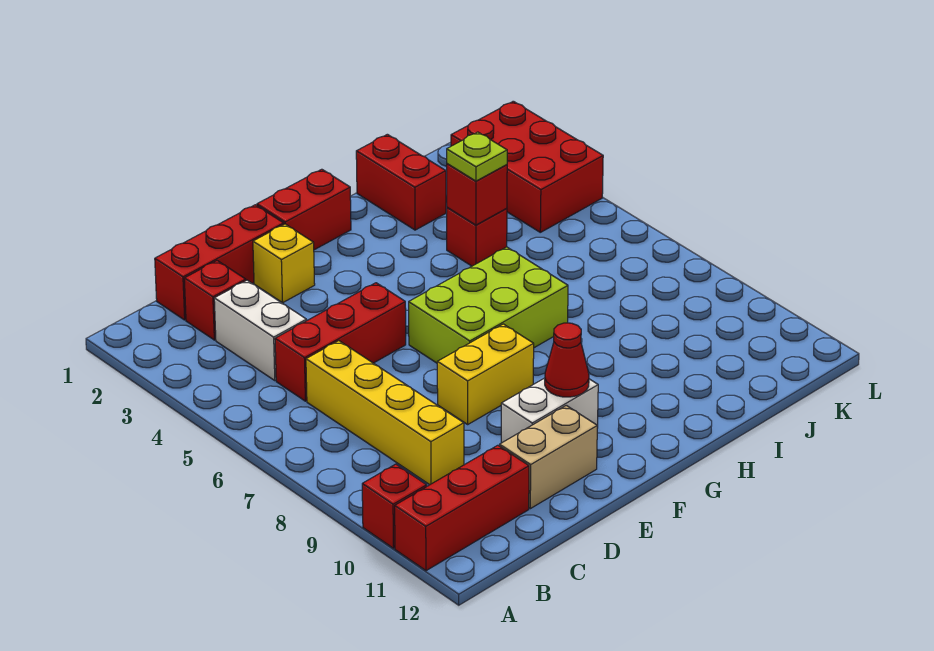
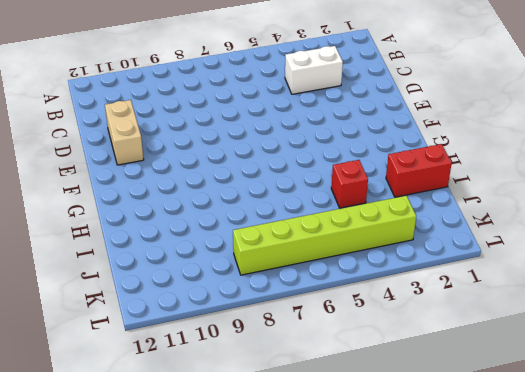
lime 1x6 brick [233,196,416,275] -> red 2x3 brick [451,101,603,232]
none -> red 1x1 brick [362,464,427,548]
none -> red 1x3 brick [395,445,529,571]
none -> red 1x3 brick [155,205,284,320]

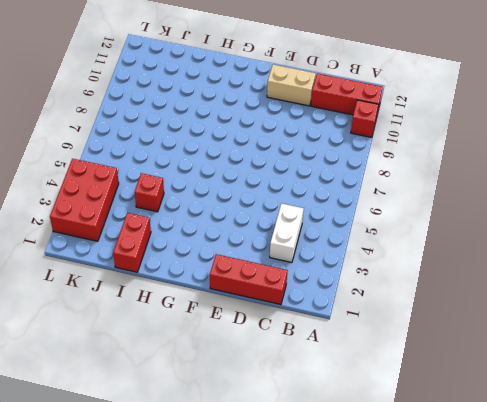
none -> red 1x1 brick [184,261,246,340]
none -> red 1x3 brick [275,283,406,401]
none -> yellow 1x4 brick [306,341,464,485]

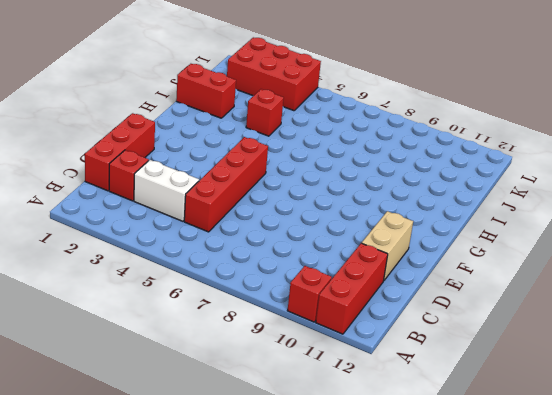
red 1x4 brick [184,137,268,232] -> red 1x3 brick [275,283,406,401]
none -> yellow 1x4 brick [306,341,464,485]
none -> yellow 1x1 brick [253,224,315,303]
none -> yellow 1x2 brick [437,324,534,424]

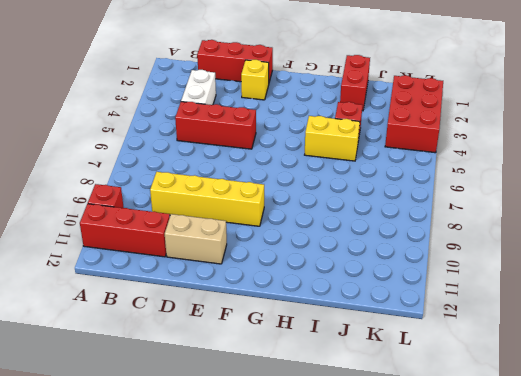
yellow 1x4 brick [150,172,264,226] -> yellow 1x4 brick turned to [306,341,464,485]
yellow 1x2 brick [305,116,360,161] -> yellow 1x2 brick moved to [437,324,534,424]
none -> red 1x1 brick [184,261,246,340]
none -> white 1x2 brick [501,378,598,443]
none -> red 1x2 brick [257,169,351,250]

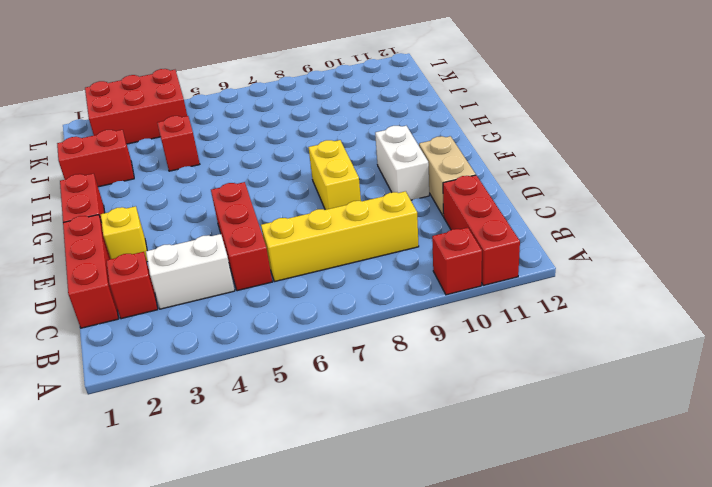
none -> lime 2x3 brick [409,247,568,363]
none -> red 1x1 cone [545,323,589,397]
none -> red 1x1 brick [447,164,507,225]

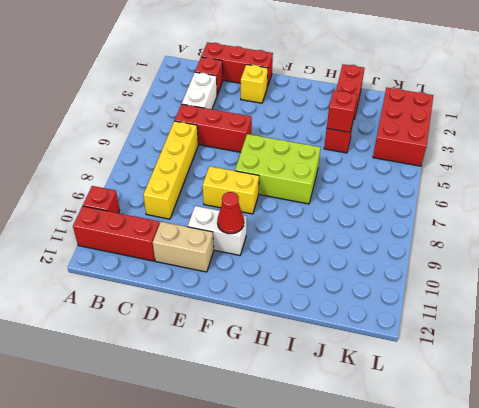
none -> red 1x2 brick [257,169,351,250]
none -> lime 1x1 plate [447,132,507,181]

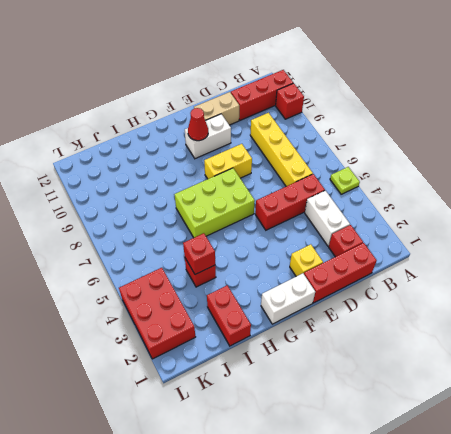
lime 1x1 plate [330,167,360,194] -> lime 1x1 plate moved to [447,132,507,181]
white 1x2 brick [261,273,315,324] -> red 1x2 brick [257,169,351,250]

